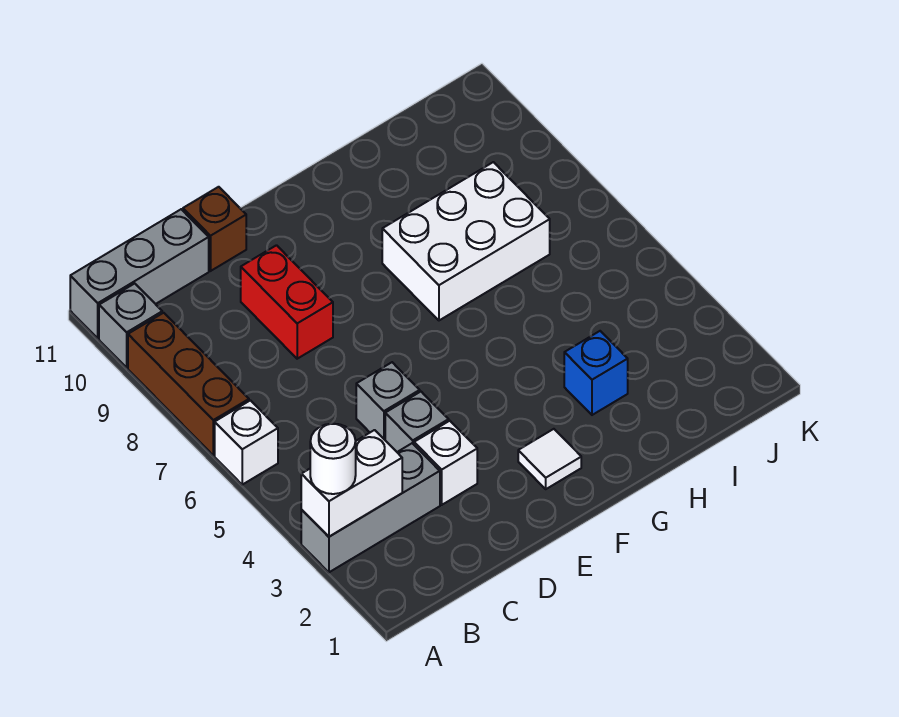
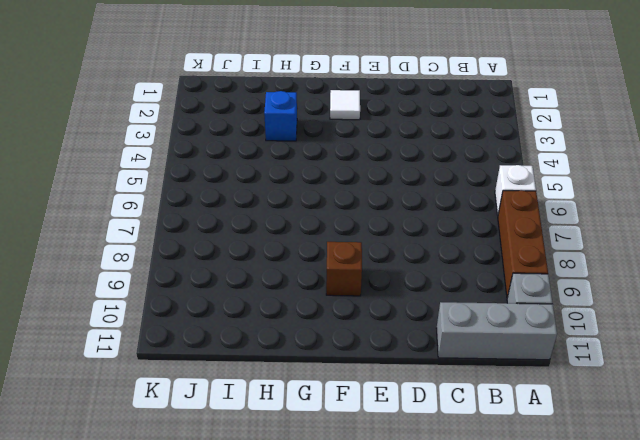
brown 1x1 brick [326,242,362,296] -> brown 1x1 brick moved to [183,187,246,271]
none -> grey 1x3 brick [301,443,440,572]
none -> white 1x1 brick [414,421,477,505]
none -> grey 1x1 brick [385,392,449,452]

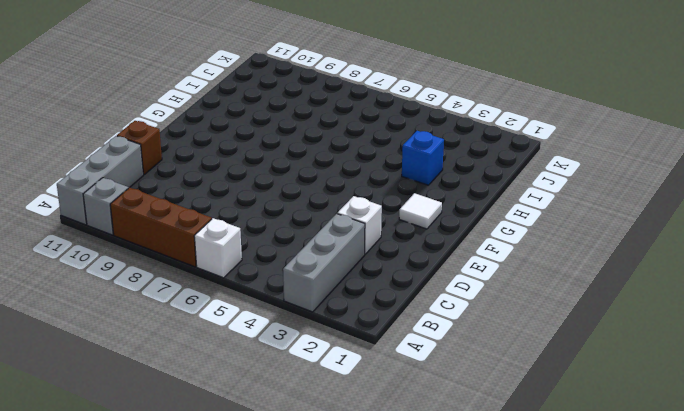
none -> grey 1x1 brick [385,392,449,452]
none -> grey 1x1 brick [356,362,420,440]
none -> red 1x2 brick [241,245,333,359]

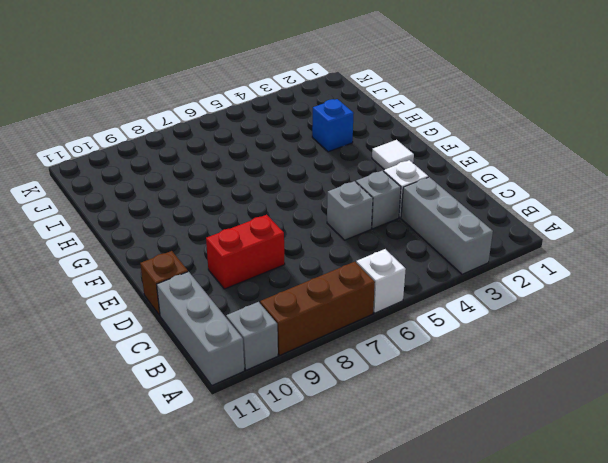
none -> white 2x3 brick [382,162,550,320]
none -> white 1x2 brick [301,430,402,537]
none -> white 1x1 round brick [310,424,356,494]

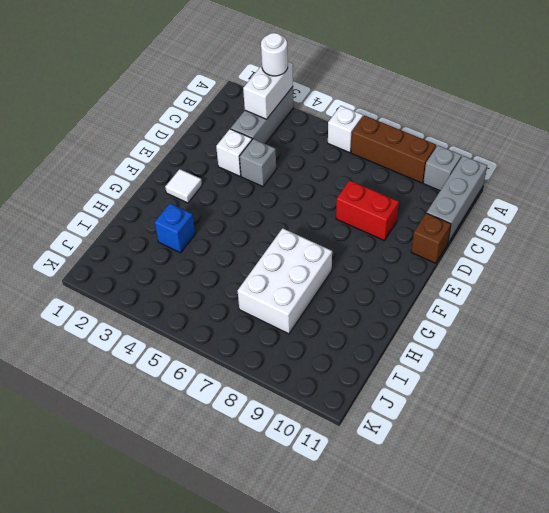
none -> grey 1x1 brick [356,362,420,440]

